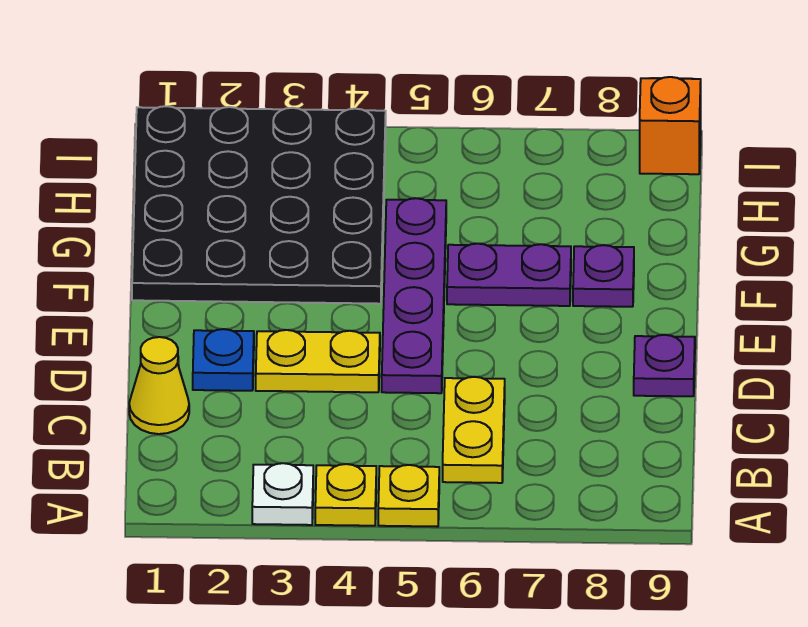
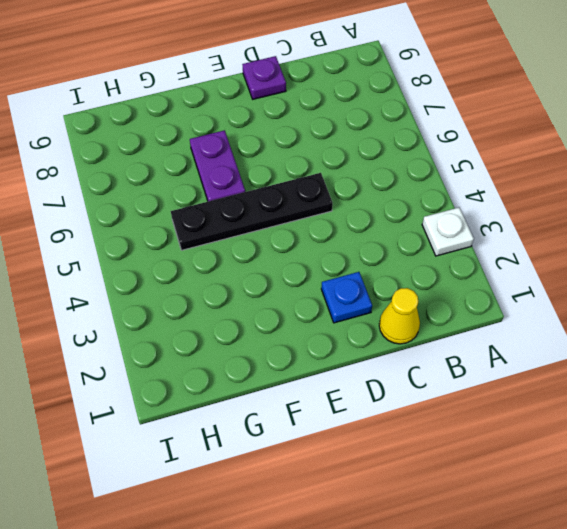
black 1x4 plate [171,173,333,250] -> purple 1x4 plate [382,198,446,393]
none -> yellow 1x1 plate [315,464,376,526]
none -> yellow 1x1 plate [378,465,439,527]
none -> yellow 1x2 plate [443,377,505,483]

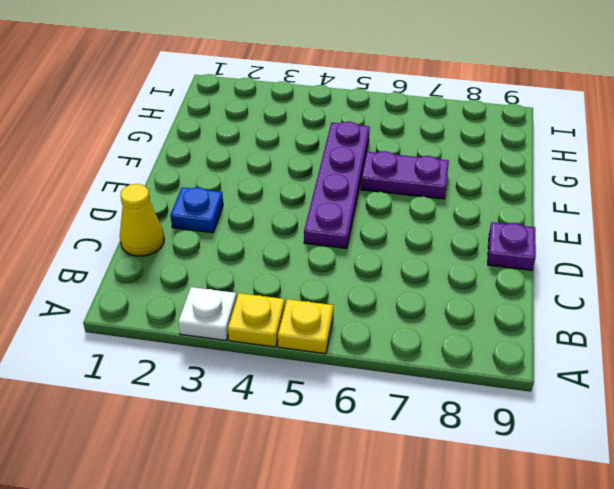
none -> yellow 1x2 plate [443,377,505,483]
none -> yellow 1x2 plate [256,330,380,392]
none -> black 4x4 plate [132,106,386,304]

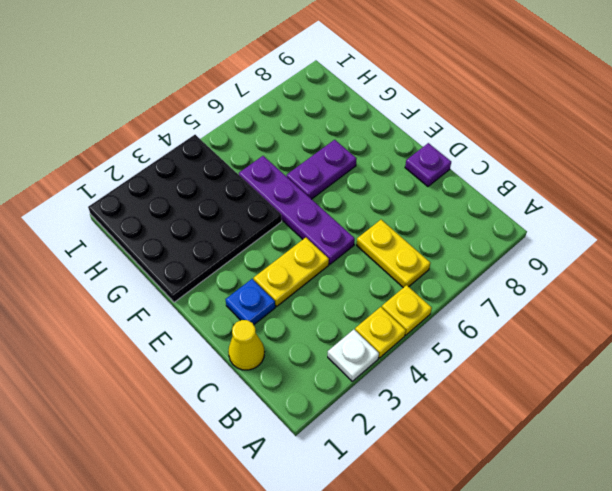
none -> purple 1x1 plate [573,245,634,307]
none -> orange 1x1 brick [640,77,701,174]

